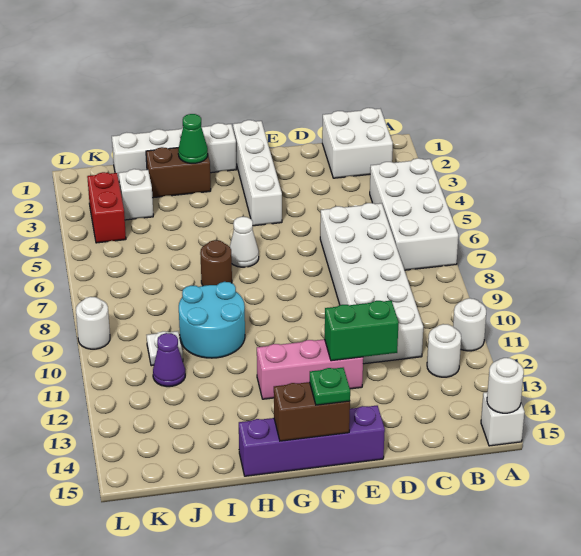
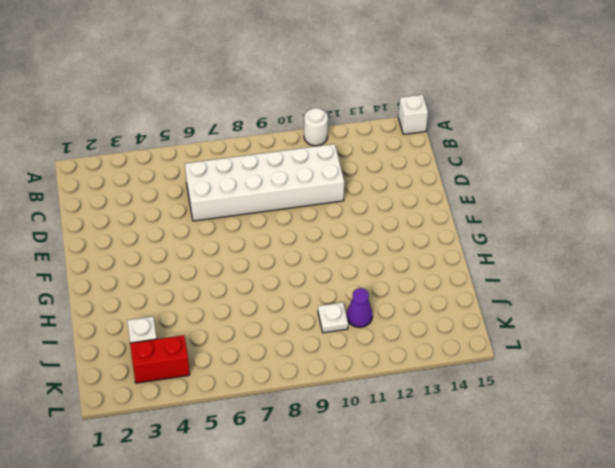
none -> white 2x4 brick [370,158,458,270]
none -> white 2x2 brick [322,108,393,178]
none -> white 1x1 round brick [427,324,461,377]

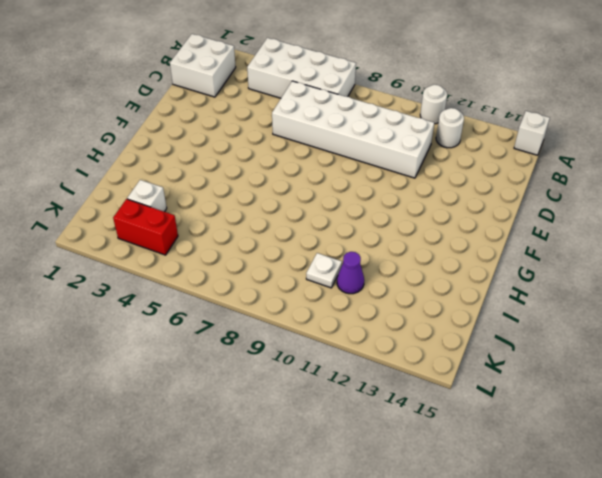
none -> pink 1x3 brick [257,339,363,399]
none -> purple 1x4 brick [239,406,385,476]
none -> white 1x4 brick [233,120,282,226]

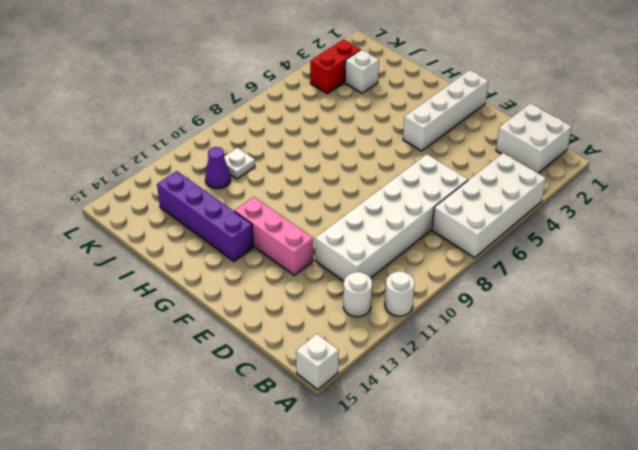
purple 1x4 brick [157,171,253,261] -> purple 1x4 brick moved to [239,406,385,476]
none -> white 1x4 brick [112,123,237,180]
none -> white 1x1 cone [230,217,259,267]
none -> brown 1x2 brick [146,147,211,198]

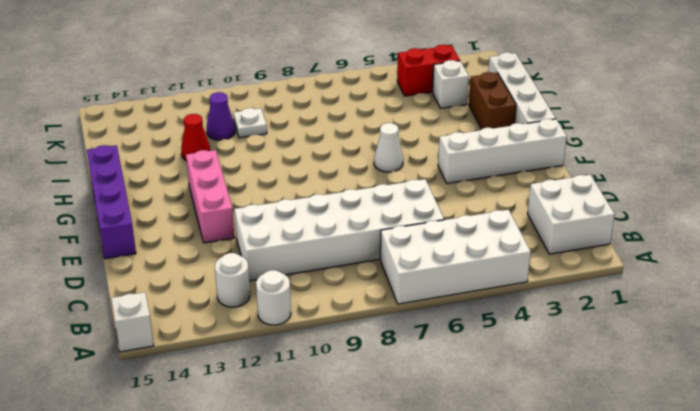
red 1x1 cone [181,114,210,161] -> none
none -> brown 1x1 round brick [200,240,232,286]
none -> cyan 2x2 round brick [179,282,245,358]
none -> white 1x1 round brick [76,297,110,349]

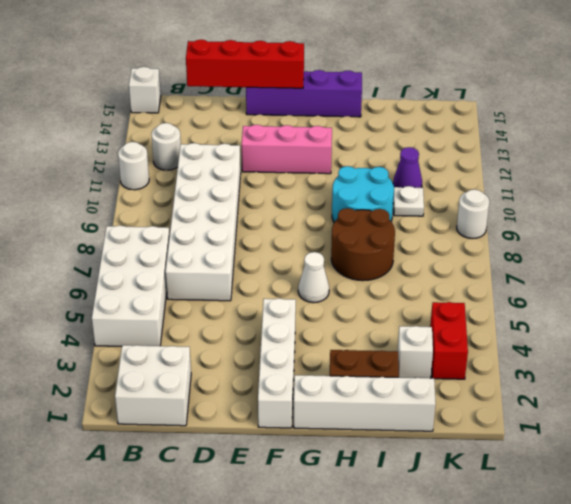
red 1x4 brick [186,40,304,88] -> brown 1x2 brick [274,382,350,441]
brown 2x2 round brick [331,208,395,281] -> brown 1x1 round brick [200,240,232,286]
none -> white 1x1 round brick [487,358,524,413]
none -> green 1x2 brick [325,301,399,361]
none -> green 1x1 cone [178,114,208,163]

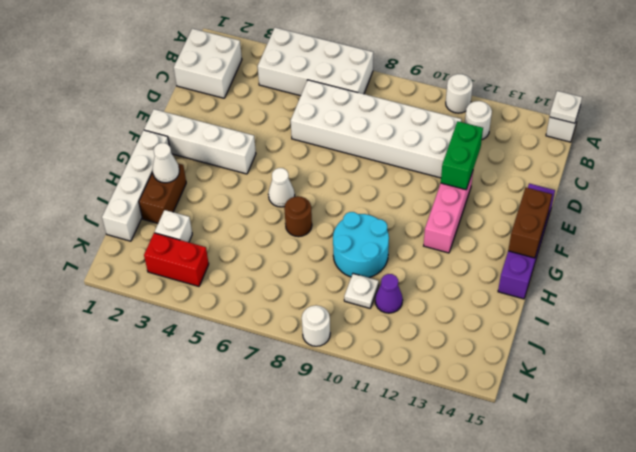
white 1x1 plate [550,91,582,123] -> white 1x1 round brick [487,358,524,413]
white 1x1 cone [152,143,179,183] -> green 1x1 cone [178,114,208,163]
none -> green 1x1 plate [310,368,350,405]

